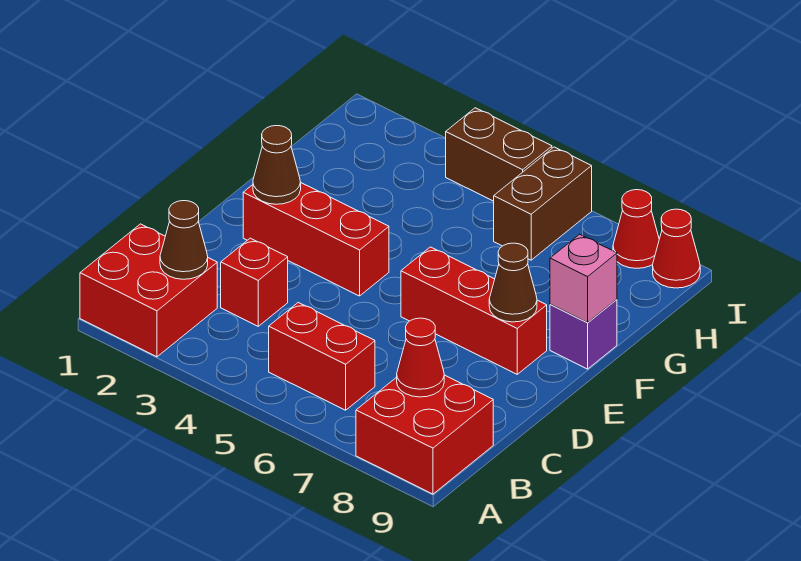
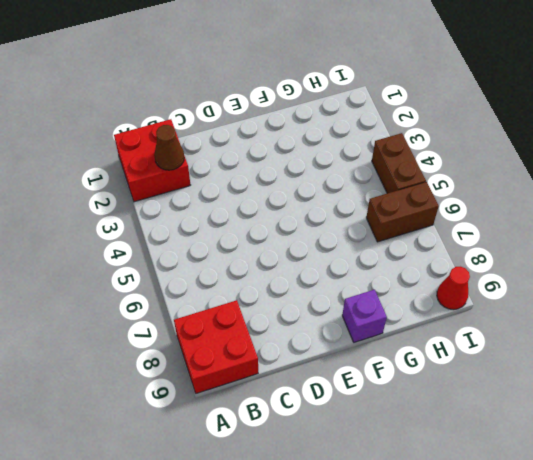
none -> red 1x2 brick [269,303,375,410]
none -> red 1x1 brick [221,238,288,326]
none -> red 1x3 brick [243,183,389,296]

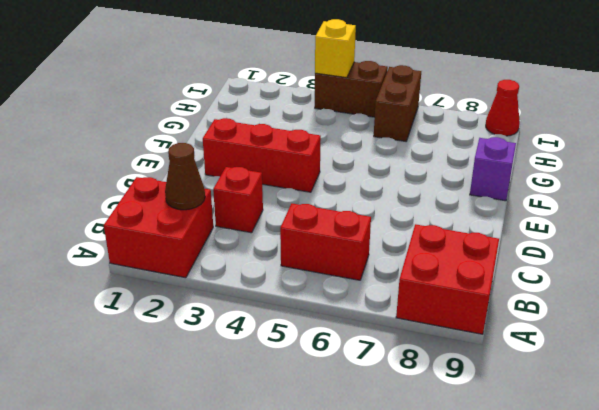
yellow 1x1 brick [315,19,356,78] -> none
none -> red 1x3 brick [401,247,547,374]
none -> red 1x1 cone [613,190,659,268]
none -> red 1x1 cone [397,318,444,397]

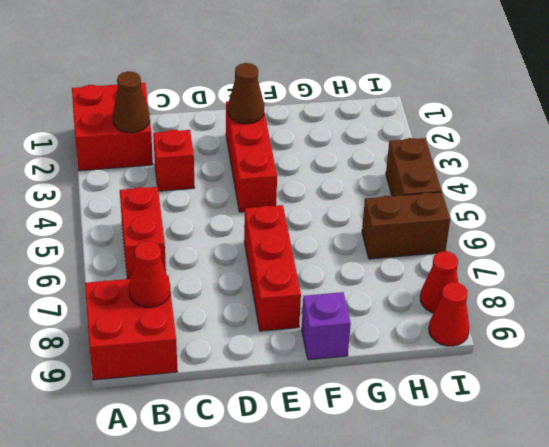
none -> brown 1x1 cone [489,243,537,322]
none -> pink 1x1 brick [550,234,617,323]

